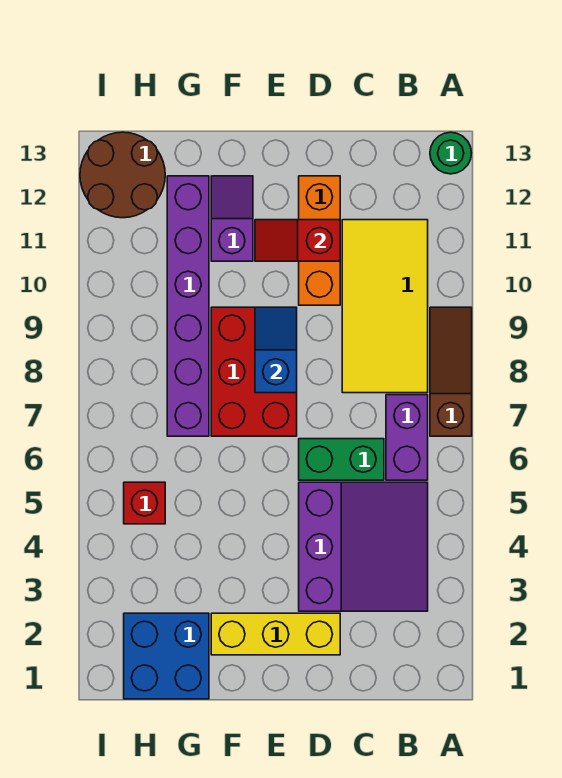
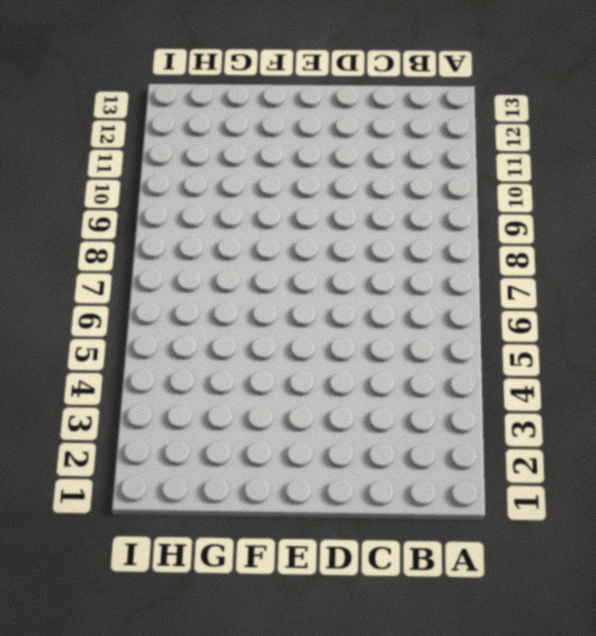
none -> brown 1x3 slope [430,307,472,436]
none -> green 1x1 round brick [430,132,471,174]
none -> purple 3x3 slope [299,482,428,611]

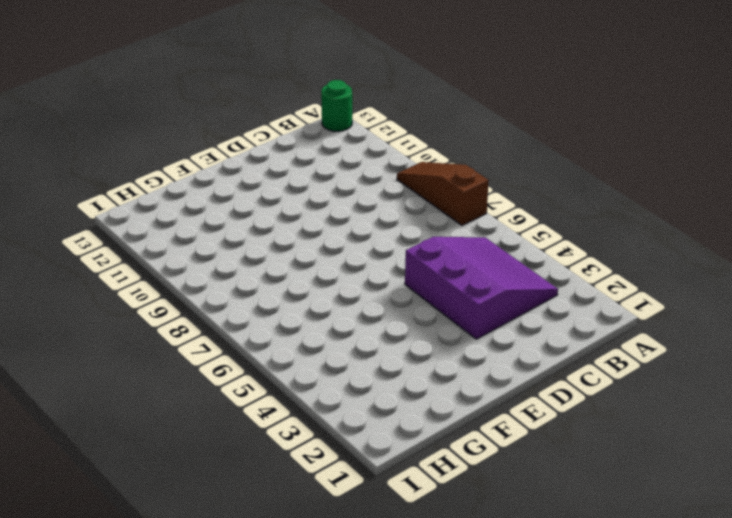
none -> purple 1x2 brick [386,395,428,480]
none -> yellow 2x4 tile [342,220,428,393]
none -> green 1x2 brick [299,439,384,480]

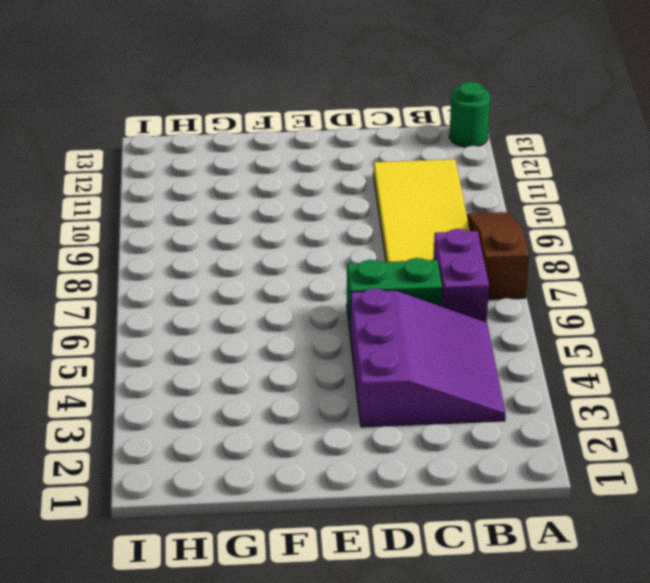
none -> yellow 1x3 brick [211,613,340,655]
none -> orange 1x3 brick [299,176,340,305]
none -> red 2x3 brick [211,307,297,436]

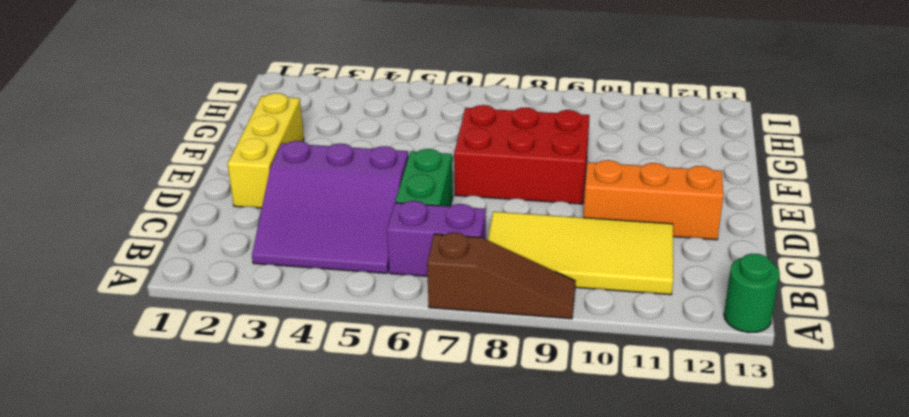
none -> purple 1x2 slope [211,176,253,261]
none -> blue 2x2 brick [124,613,209,699]
none -> purple 1x6 brick [167,176,209,436]

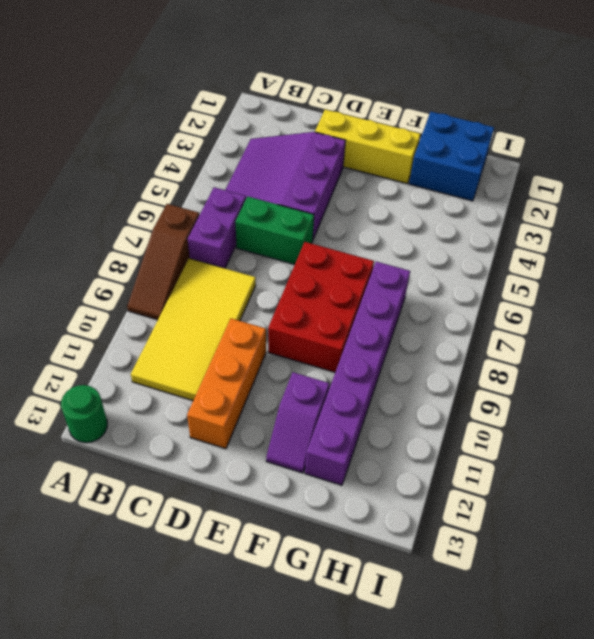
none -> red 1x1 brick [124,482,165,524]
none -> brown 2x2 round brick [80,132,165,218]
none -> red 1x2 slope [255,220,340,261]

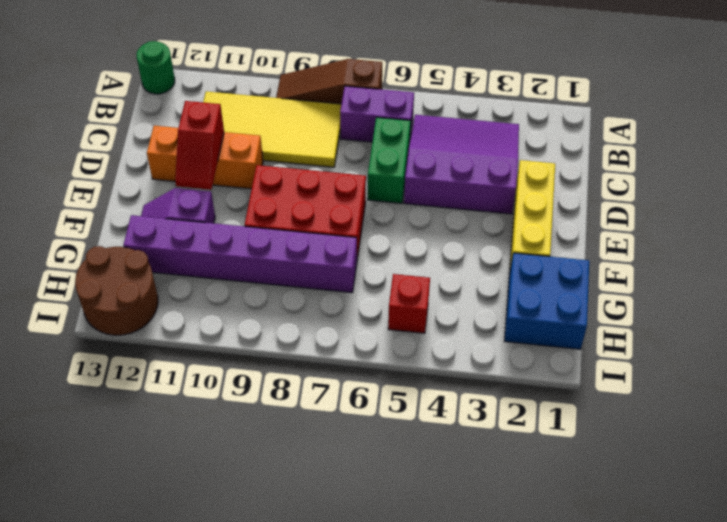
none -> blue 1x2 slope [255,307,297,393]

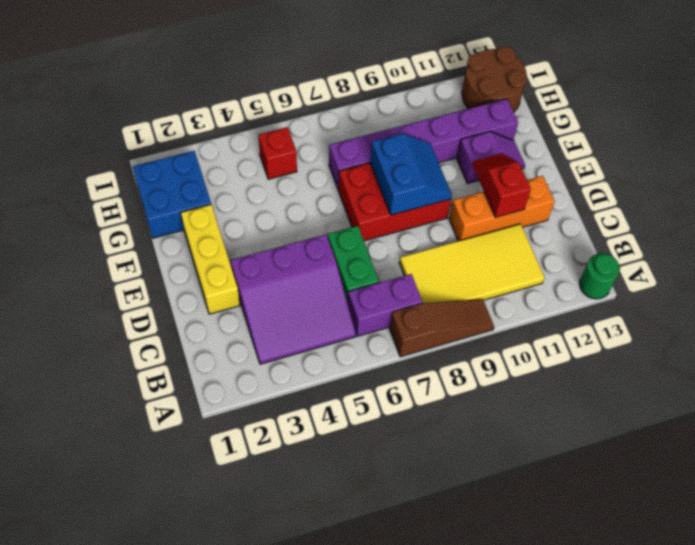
blue 2x2 slope [370,133,452,215] -> blue 1x2 slope [255,307,297,393]

